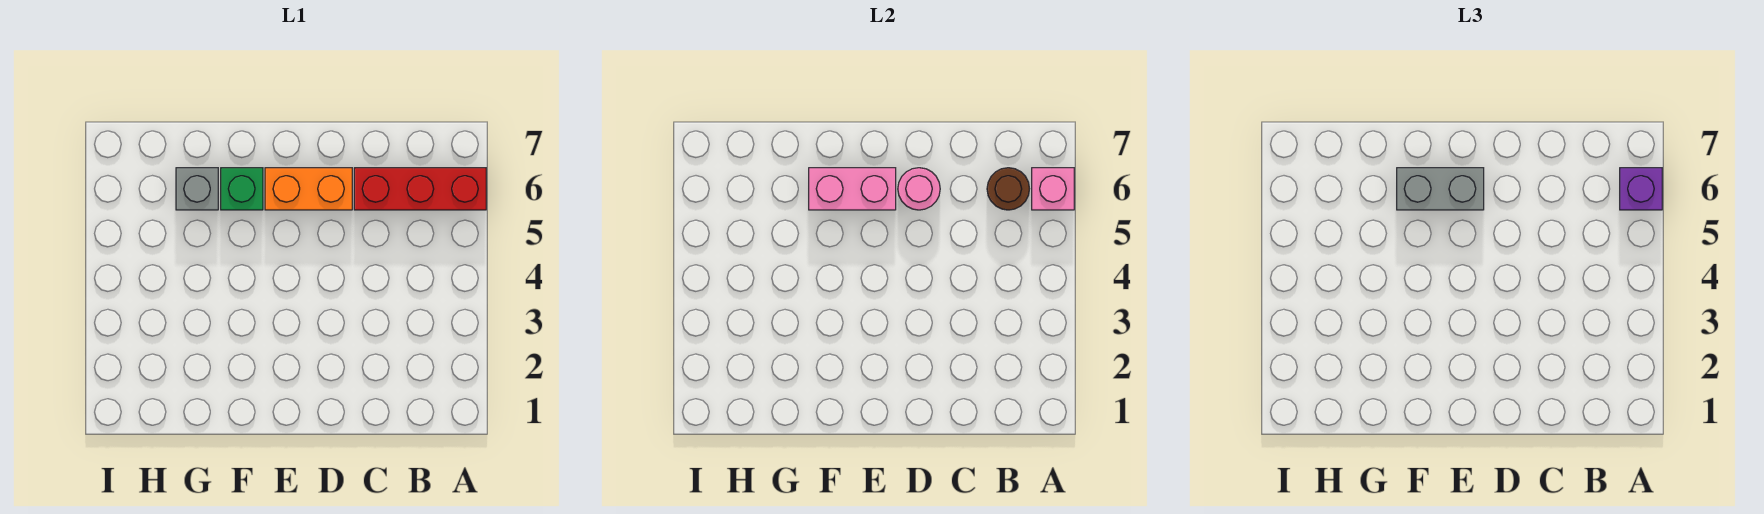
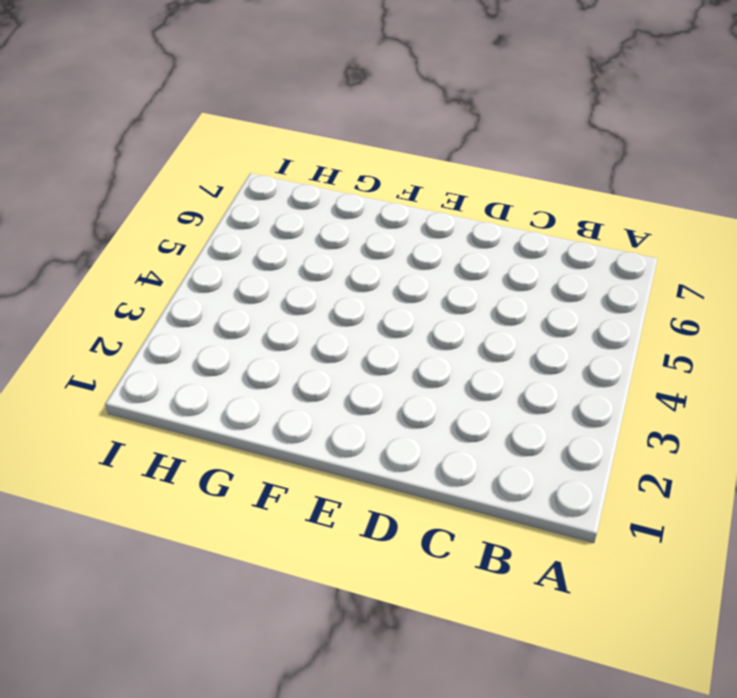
none -> red 1x3 brick [354,168,486,210]
none -> orange 1x2 brick [265,168,352,210]

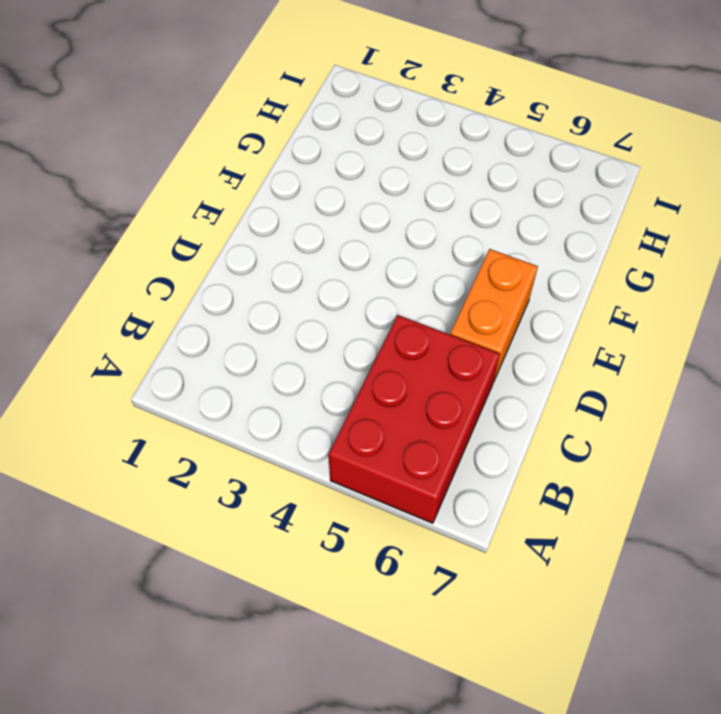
red 2x3 brick [329,315,500,523] -> red 1x3 brick [354,168,486,210]
none -> green 1x1 brick [221,168,263,210]
none -> grey 1x1 brick [176,168,218,210]

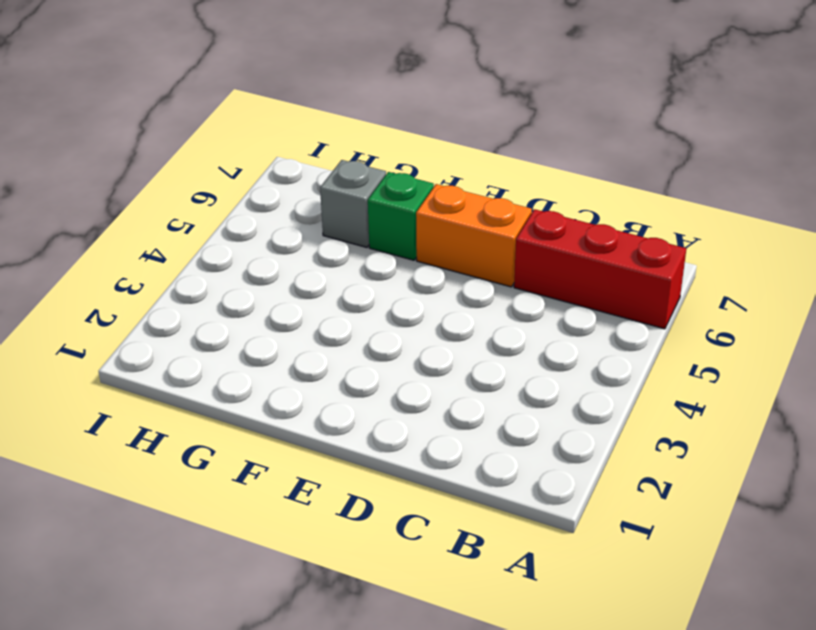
none -> pink 1x1 brick [1032,168,1074,210]
none -> brown 1x1 round brick [987,168,1029,210]

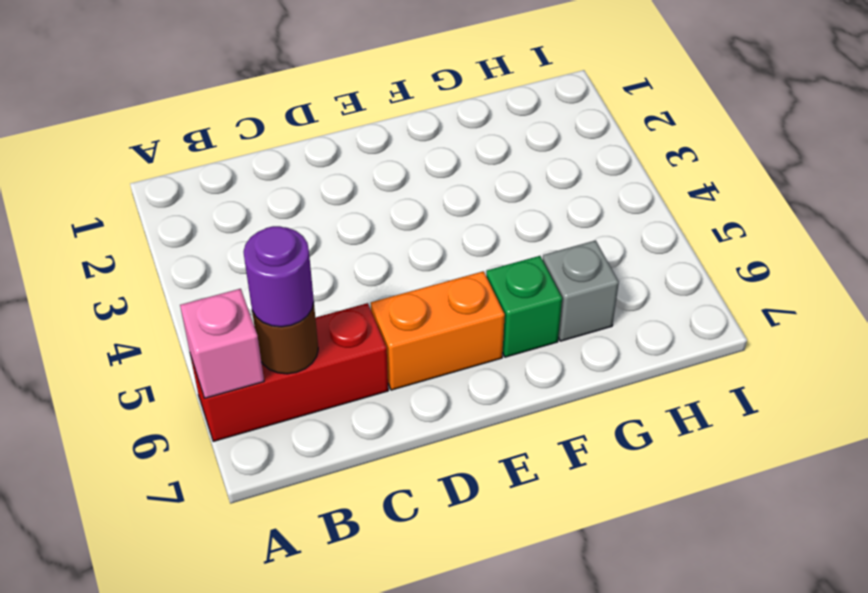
purple 1x1 round brick [244,226,314,327] -> none
none -> pink 1x1 round brick [898,168,940,210]
none -> pink 1x2 brick [809,168,896,210]

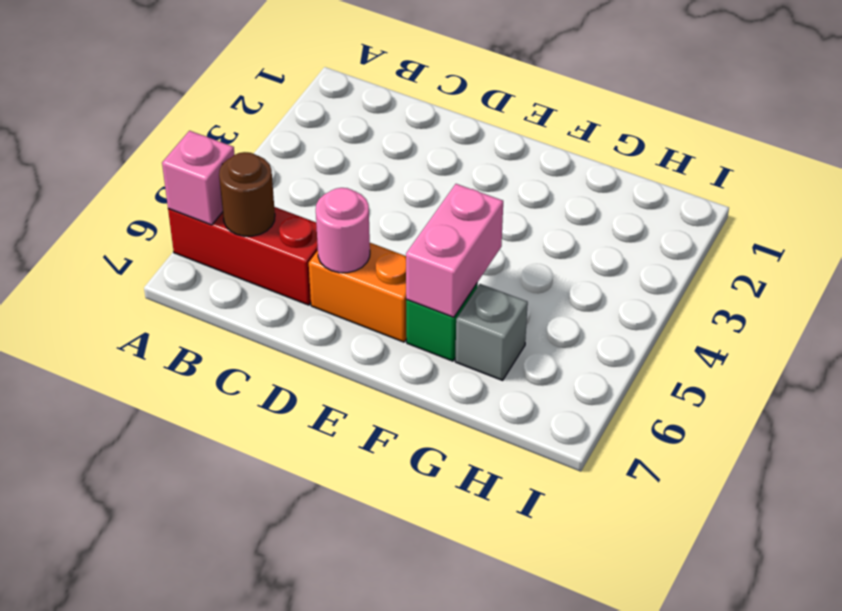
pink 1x2 brick [406,184,503,317] -> pink 1x2 brick turned to [809,168,896,210]
none -> purple 1x1 brick [1620,168,1662,210]
none -> grey 1x2 brick [1397,168,1484,210]

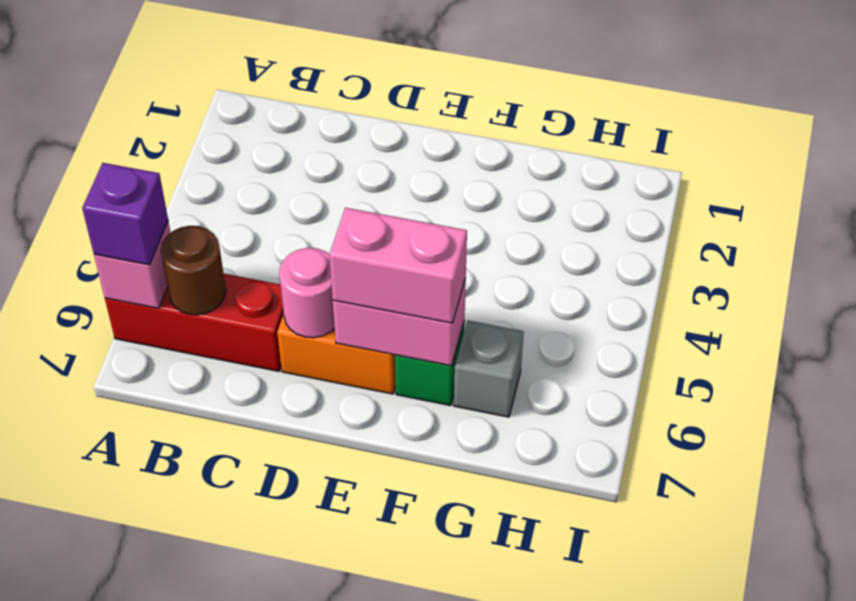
pink 1x2 brick [329,208,467,323] -> grey 1x2 brick [1397,168,1484,210]

